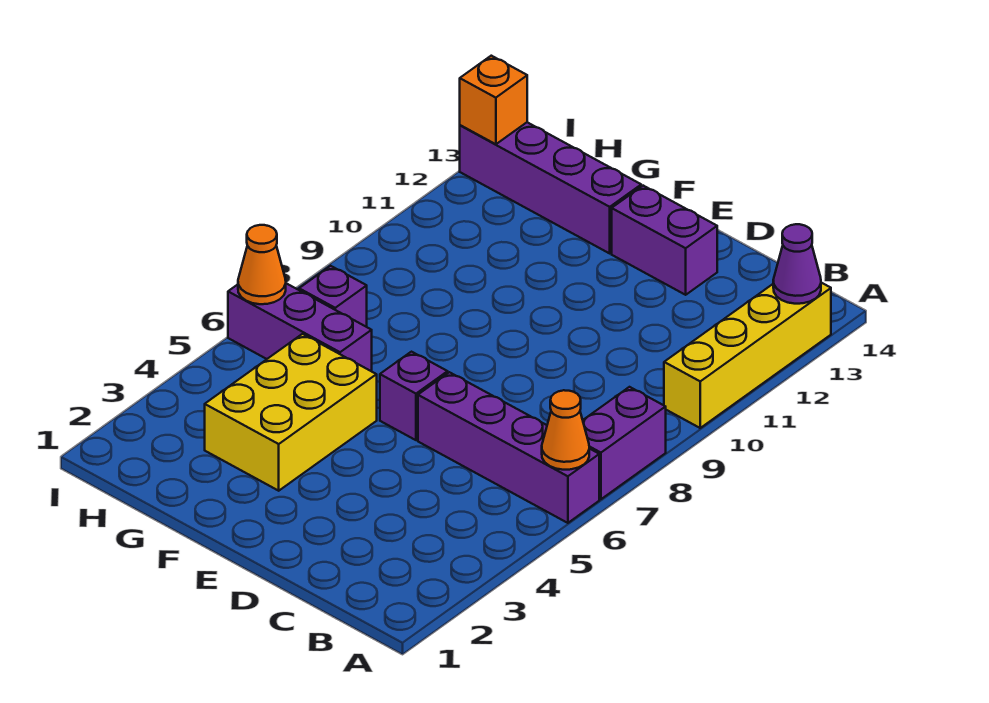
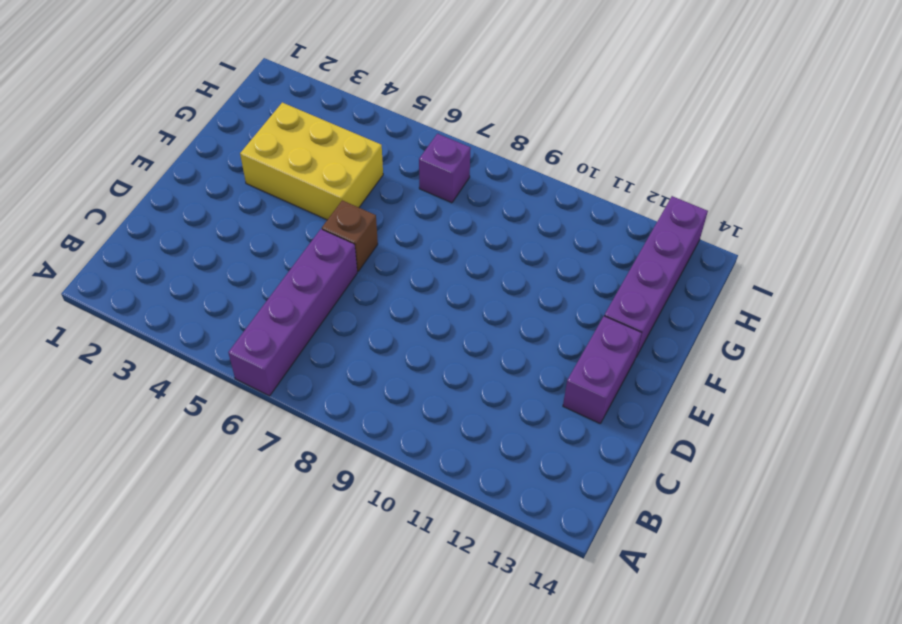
brown 1x1 brick [322,200,378,272] -> purple 1x1 brick [380,352,448,440]
none -> purple 1x2 brick [583,387,666,499]
none -> yellow 1x4 brick [664,283,831,428]
none -> purple 1x3 brick [228,283,372,371]

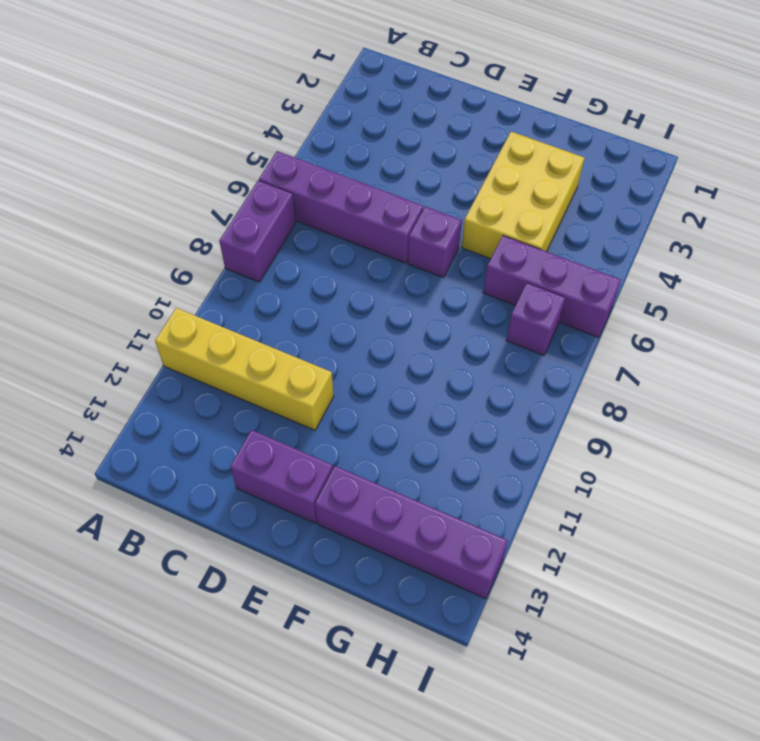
yellow 1x4 brick [155,308,334,430] -> yellow 1x4 brick turned to [664,283,831,428]
none -> orange 1x1 cone [542,390,589,470]
none -> purple 1x1 cone [773,224,821,304]
none -> orange 1x1 cone [238,225,286,304]

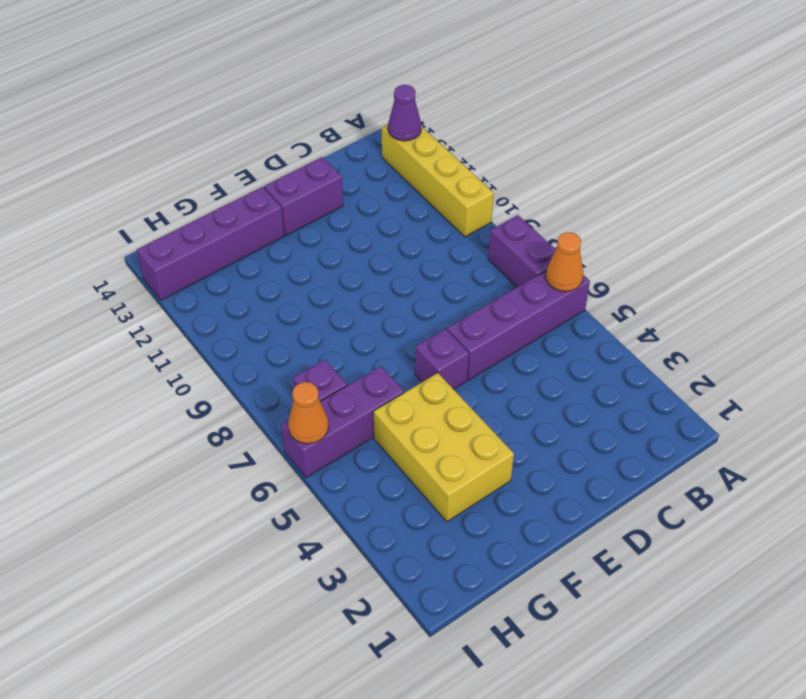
none -> orange 1x1 brick [460,56,527,144]

